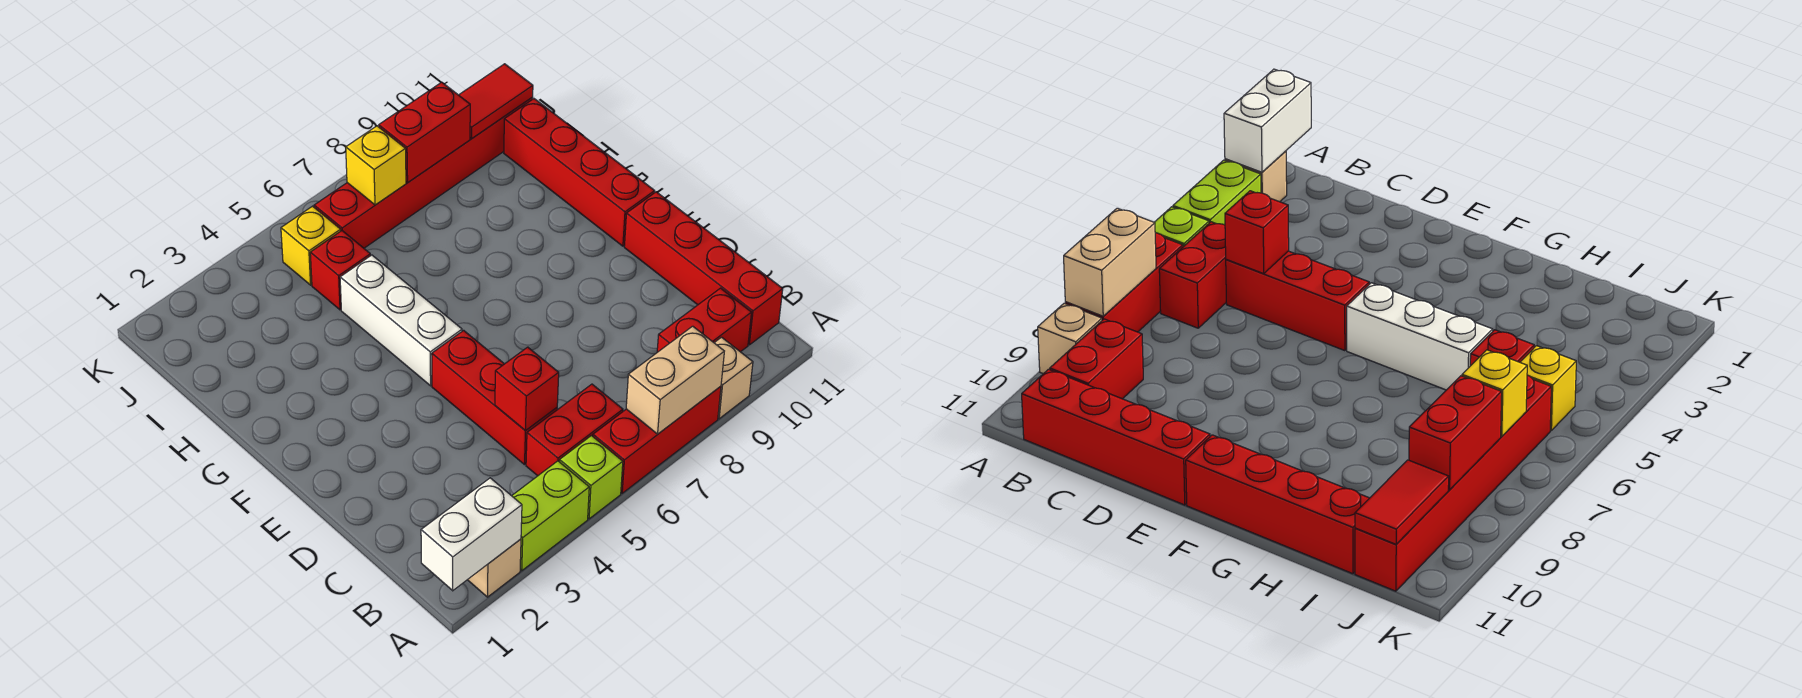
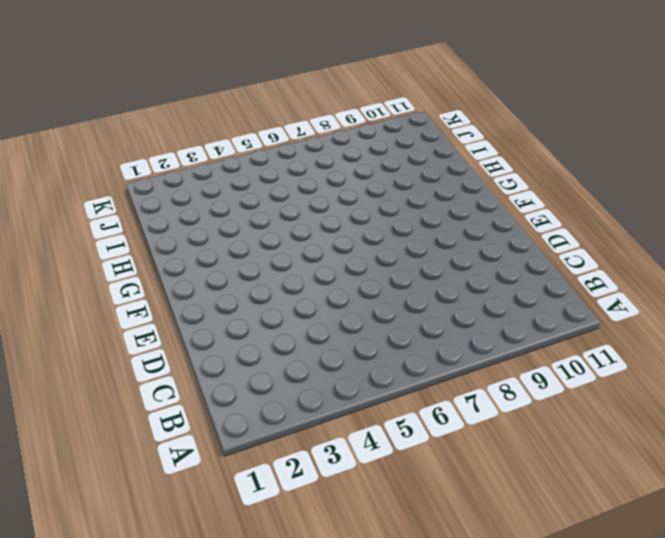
none -> tan 1x1 brick [468,539,521,597]
none -> lime 1x2 brick [512,461,589,571]
none -> lime 1x1 brick [559,436,623,519]

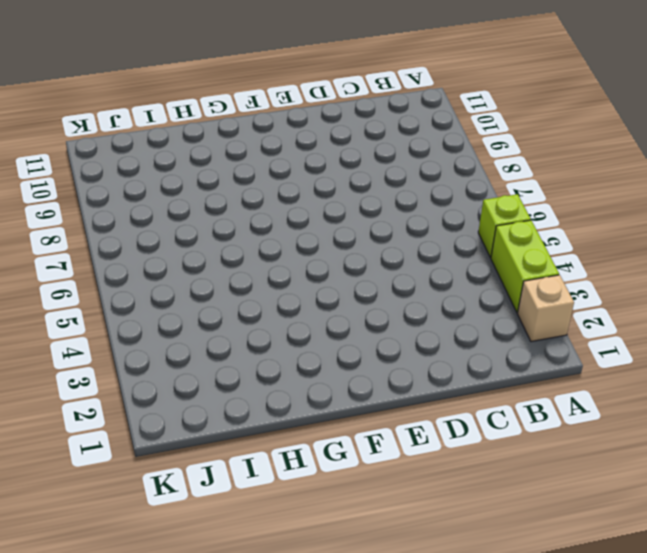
none -> red 1x3 brick [593,386,721,493]
none -> tan 1x1 brick [714,337,753,419]
none -> red 1x2 brick [526,384,623,476]

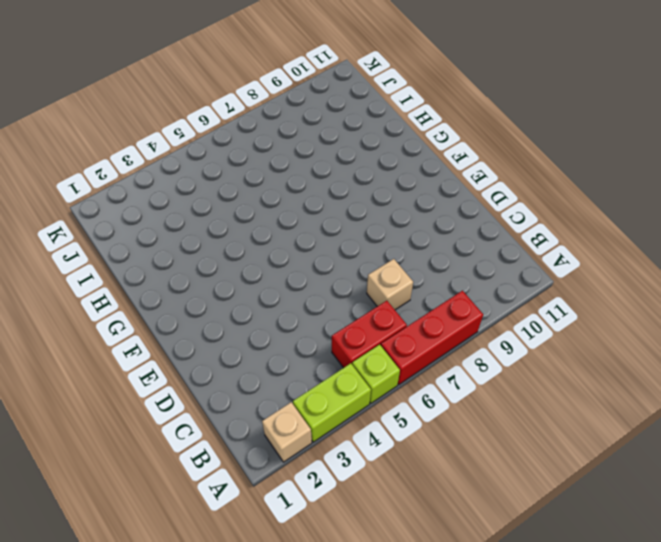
tan 1x1 brick [367,259,413,310] -> tan 1x1 brick moved to [714,337,753,419]
none -> red 1x2 brick [657,288,752,352]
none -> red 1x4 brick [624,192,783,345]
none -> red 1x3 brick [432,330,557,465]

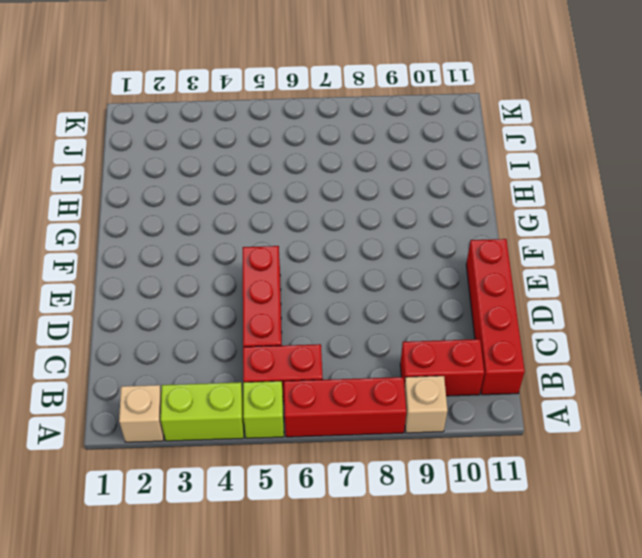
none -> white 1x3 brick [340,255,462,386]
none -> red 1x4 brick [504,99,655,246]
none -> red 1x1 brick [310,231,370,310]

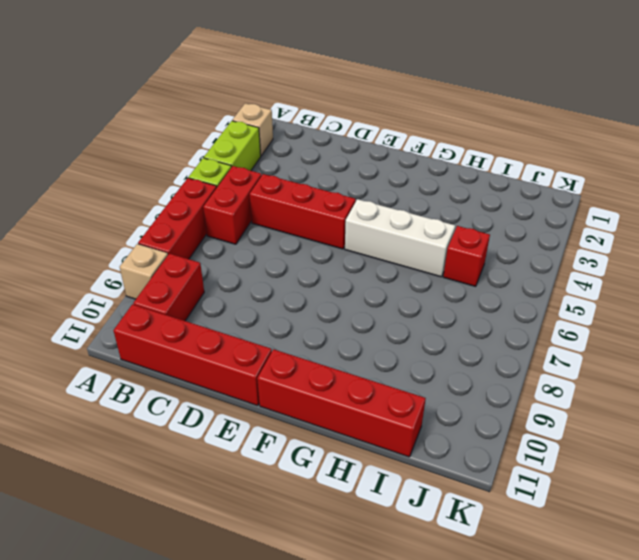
none -> yellow 1x1 brick [281,206,341,285]
none -> red 1x6 brick [314,97,533,248]
none -> white 1x2 brick [421,478,522,591]

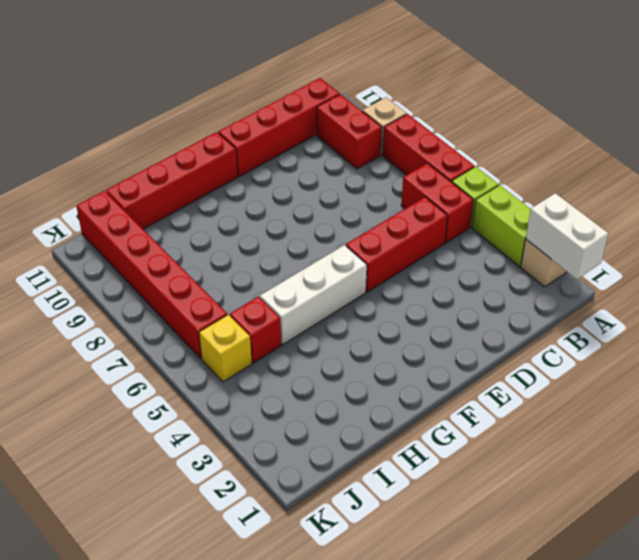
none -> tan 1x2 brick [626,326,724,434]
none -> red 1x1 brick [495,347,559,431]
none -> yellow 1x1 brick [346,126,406,205]

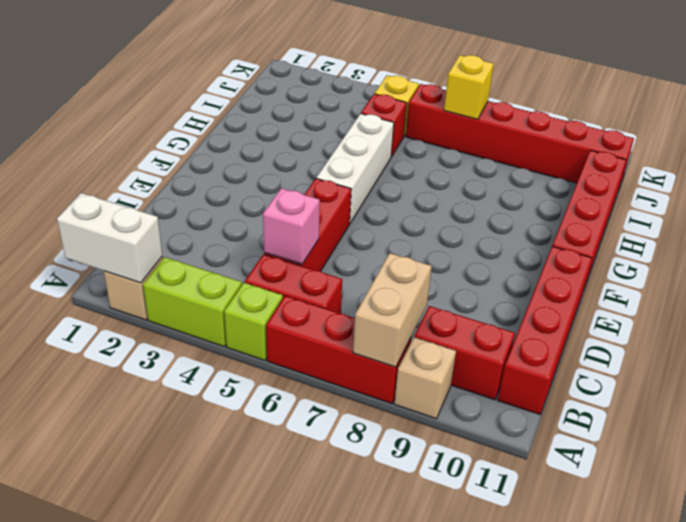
tan 1x2 brick [353,253,432,367] -> tan 1x2 brick turned to [626,326,724,434]
pink 1x1 brick [263,188,320,264] -> red 1x1 brick [495,347,559,431]
none -> red 1x2 brick [379,82,470,182]
none -> red 1x2 tile [459,64,533,139]

